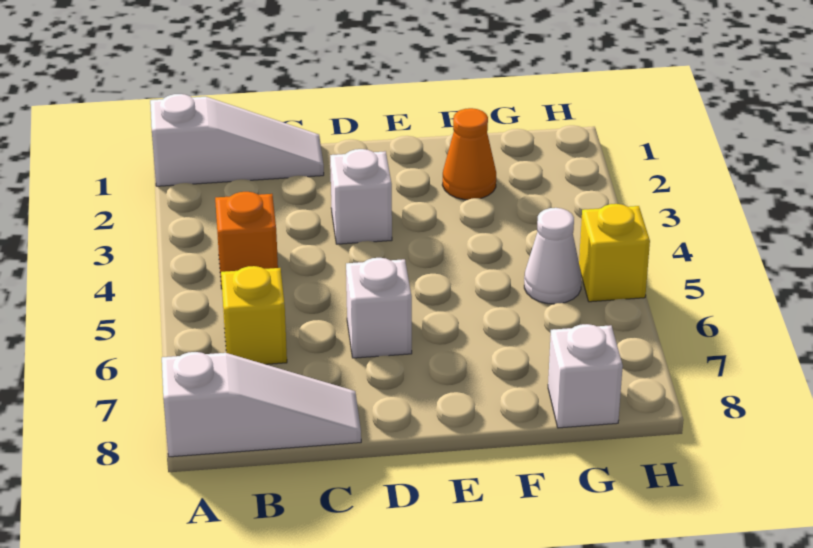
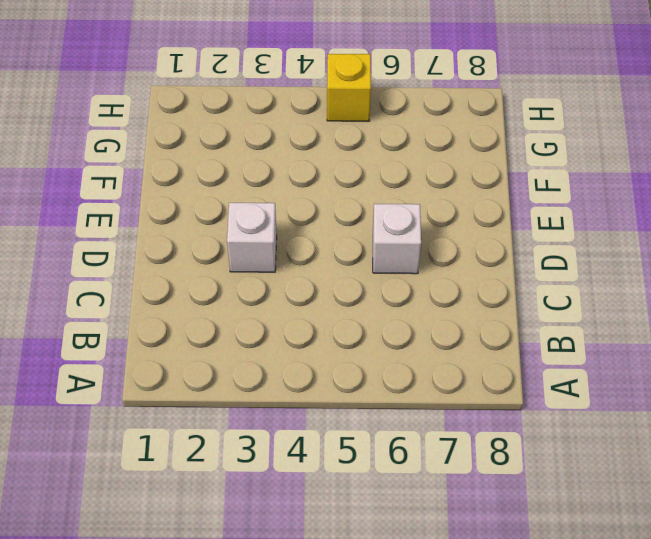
none -> white 1x3 slope [150,94,324,186]
none -> white 1x3 slope [162,352,361,457]

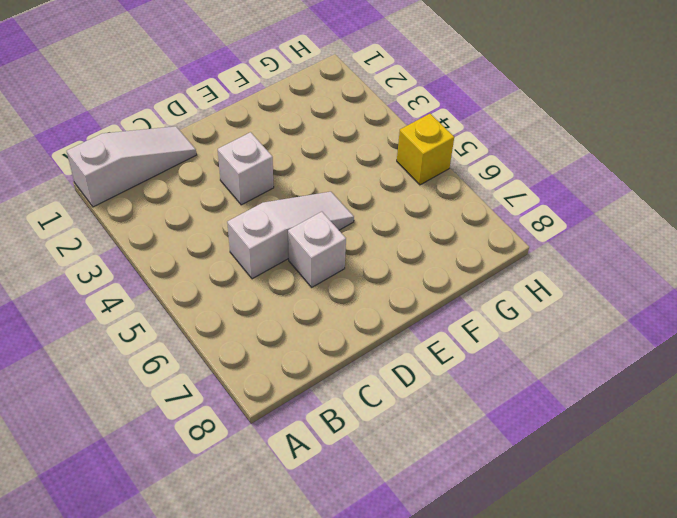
white 1x3 slope [227,192,354,279] -> white 1x3 slope moved to [162,352,361,457]
none -> orange 1x1 brick [215,192,278,289]
none -> yellow 1x1 brick [221,266,287,364]

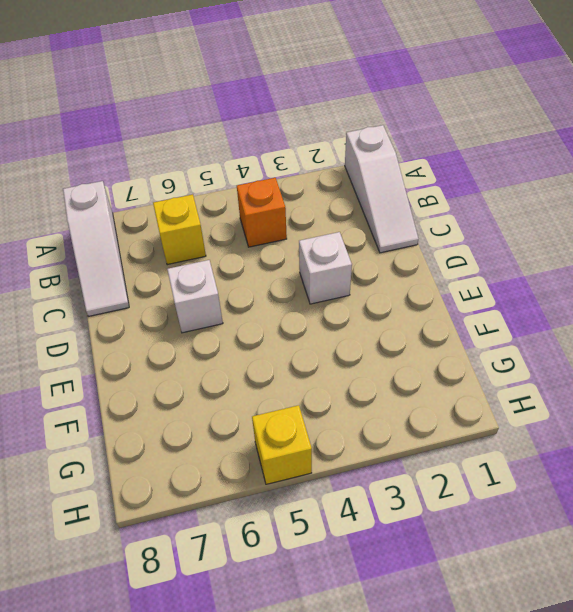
none -> orange 1x1 cone [442,108,496,200]
none -> white 1x1 cone [524,208,581,304]

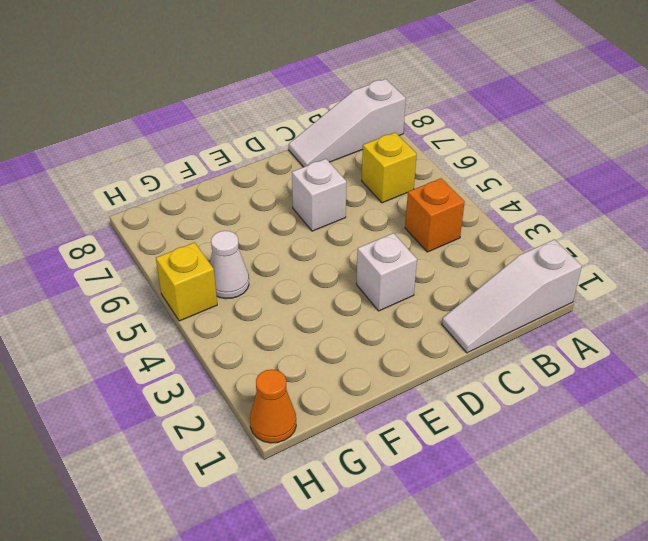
orange 1x1 cone [250,369,296,443] -> orange 1x1 cone moved to [442,108,496,200]
none -> white 1x1 brick [548,324,623,428]

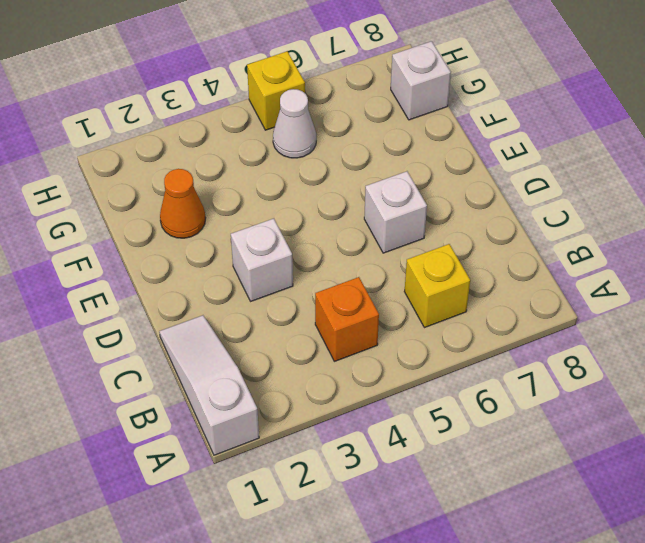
none -> white 1x3 slope [162,352,361,457]

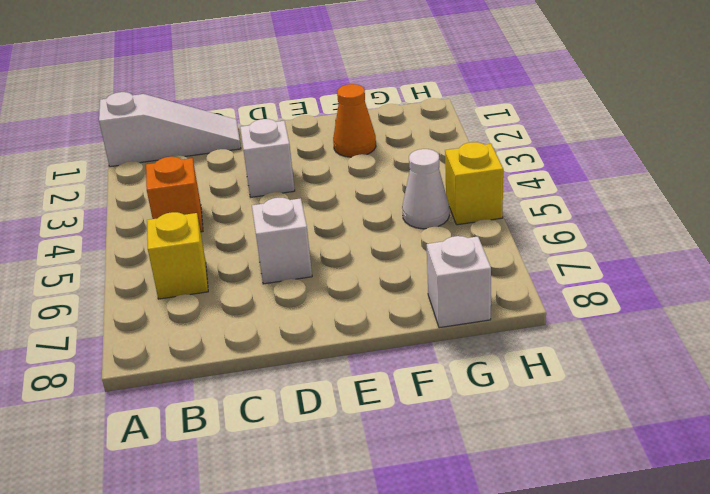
none -> white 1x3 slope [162,352,361,457]

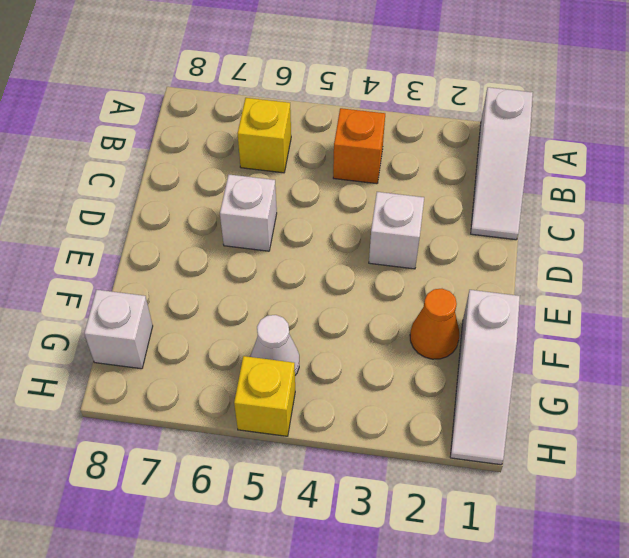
white 1x3 slope [450,290,520,465] -> white 1x3 slope moved to [162,352,361,457]

